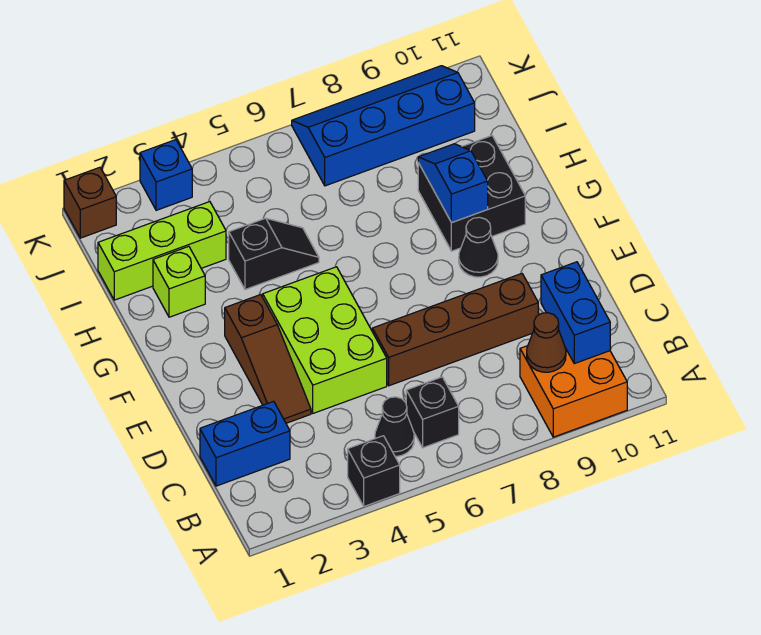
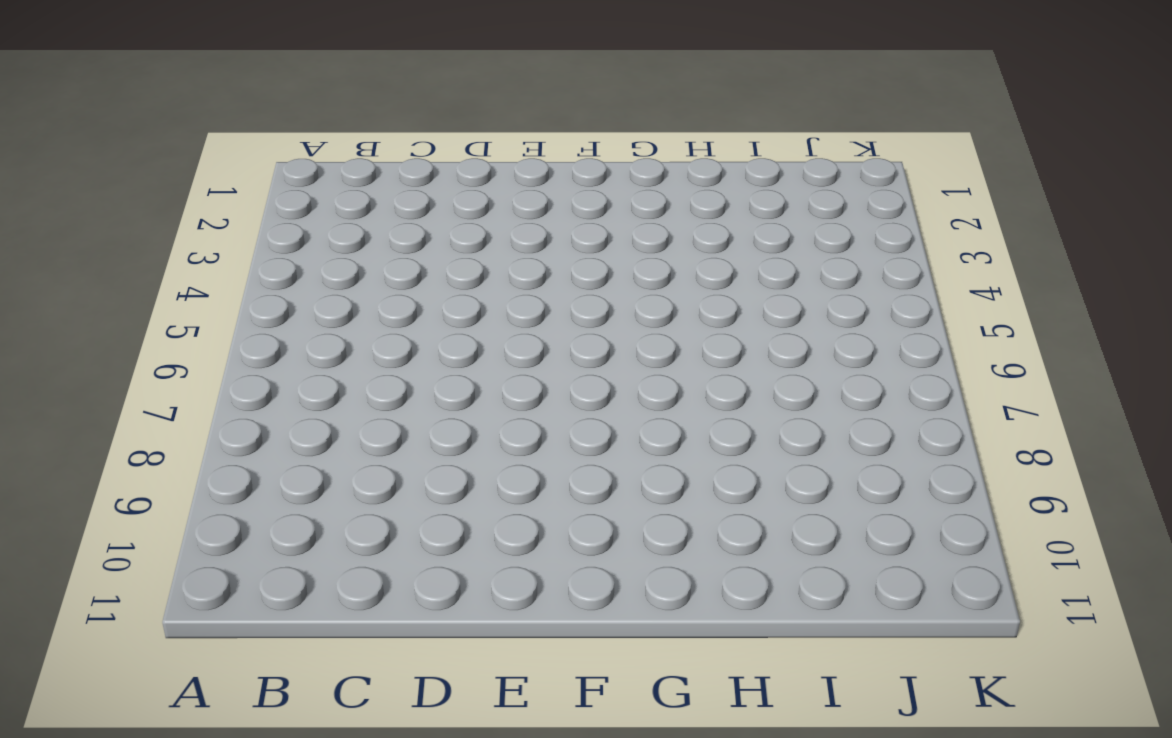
none -> black 1x1 brick [348,436,400,506]
none -> orange 2x2 brick [520,346,627,437]
none -> black 1x1 cone [375,397,414,457]

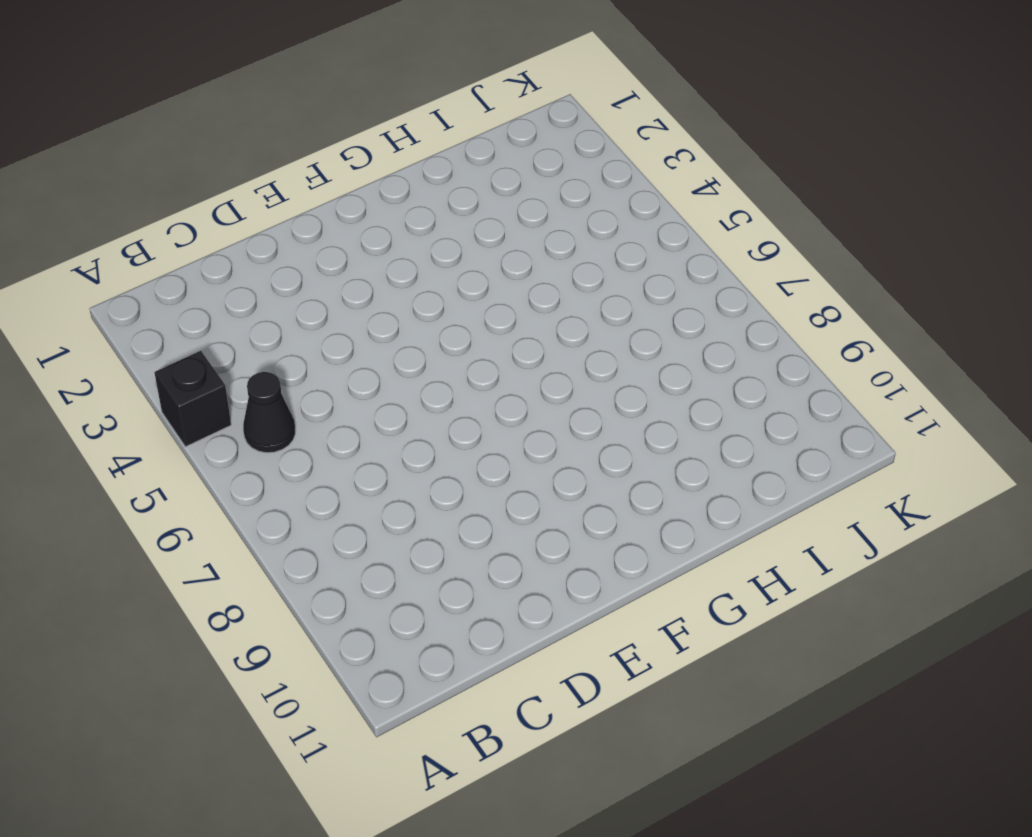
none -> orange 2x2 brick [520,346,627,437]
none -> black 1x1 brick [406,377,459,448]
none -> blue 1x2 brick [200,401,290,486]

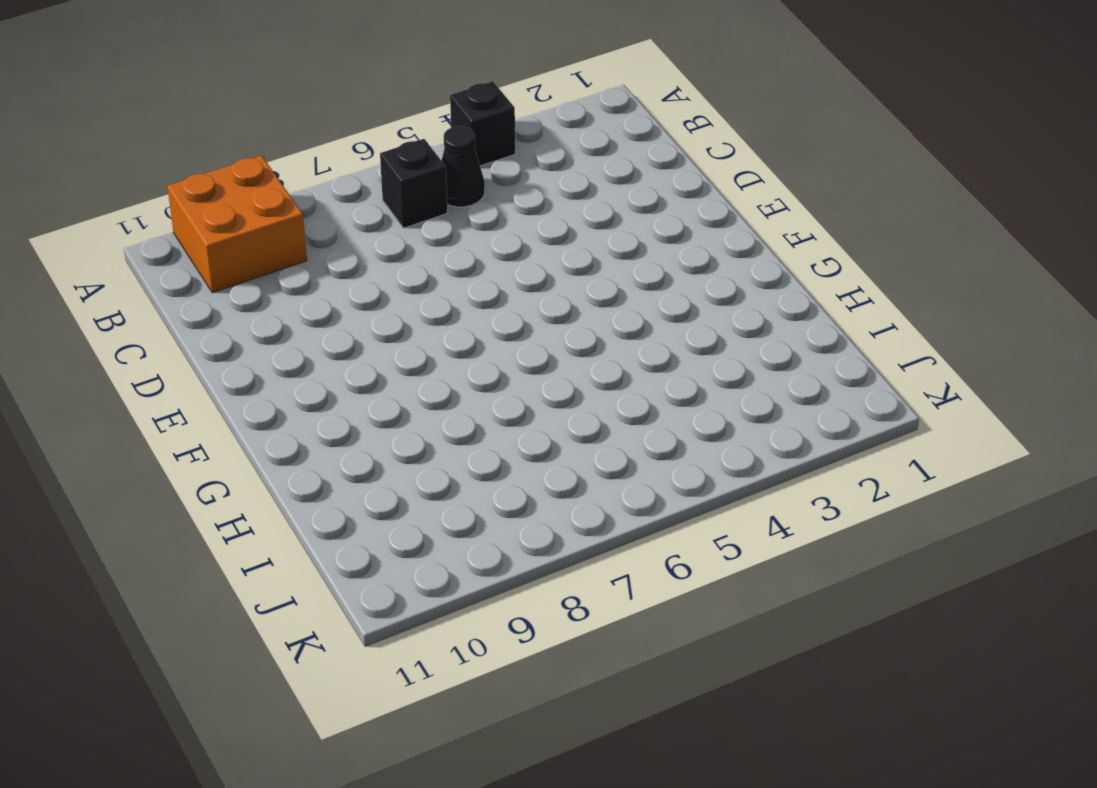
none -> blue 1x2 brick [200,401,290,486]
none -> brown 1x3 slope [225,295,311,423]
none -> lime 2x3 brick [263,267,387,413]

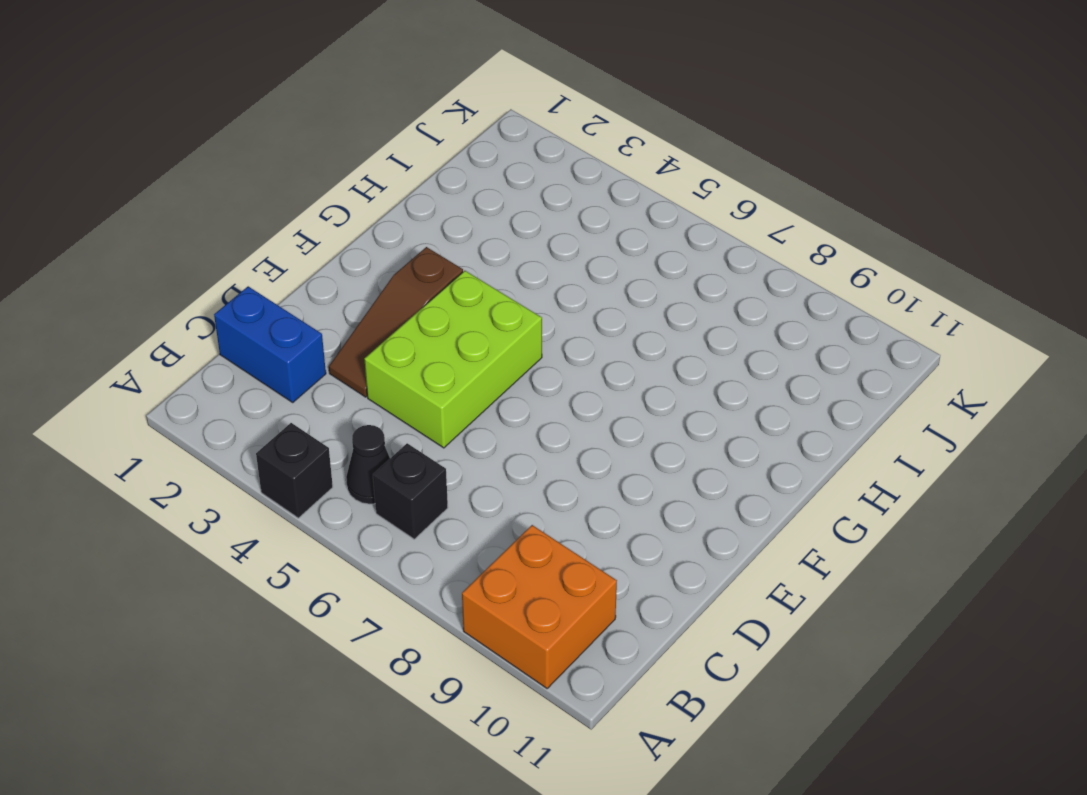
none -> brown 1x4 brick [372,274,538,386]
none -> black 1x1 cone [459,217,498,277]
none -> black 2x2 brick [418,136,525,251]

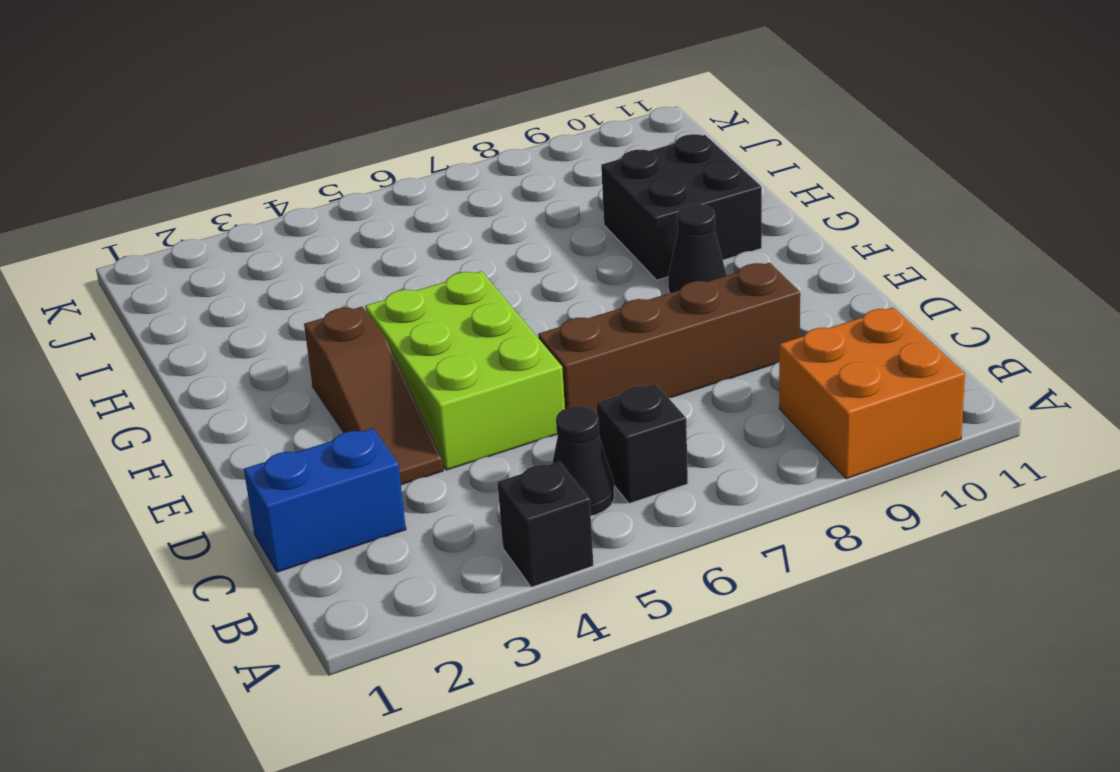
none -> lime 1x1 brick [153,246,205,317]
none -> black 1x2 slope [229,218,319,289]
none -> lime 1x3 brick [98,202,226,300]

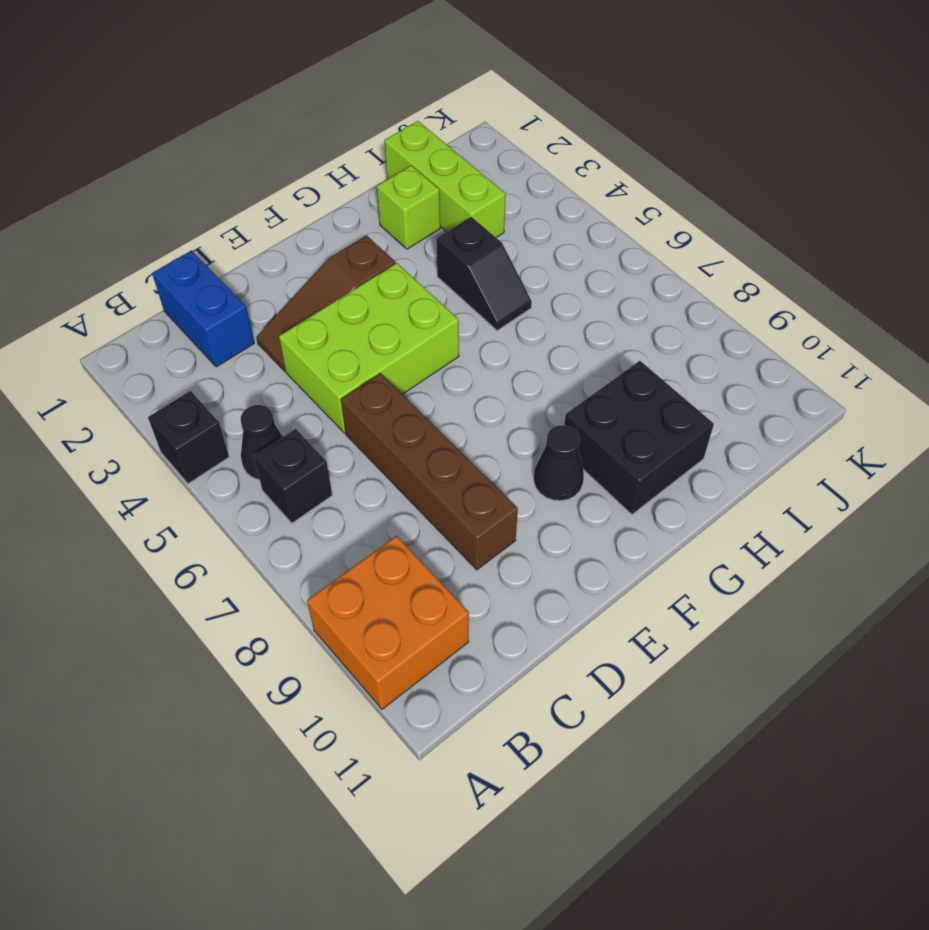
none -> blue 2x4 slope [292,66,475,186]
none -> brown 1x1 brick [64,167,116,238]
none -> blue 1x1 brick [140,140,192,210]

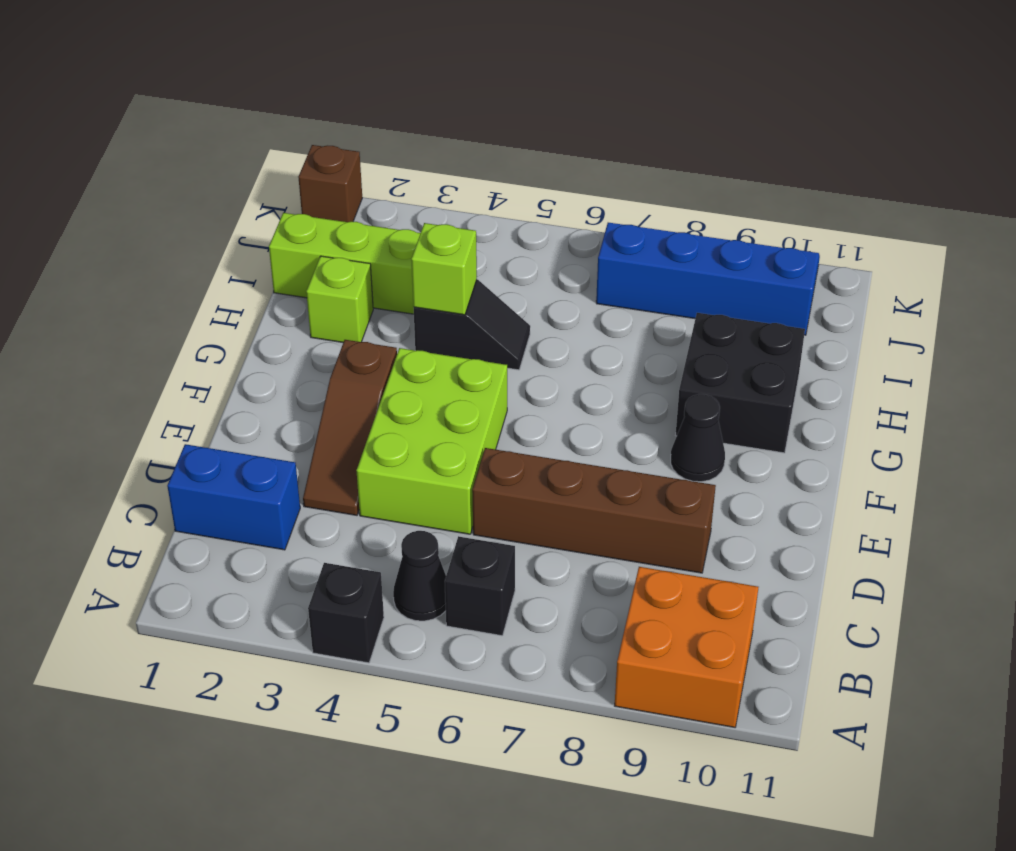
lime 1x1 brick [411,223,477,315] -> none
none -> blue 1x1 brick [140,140,192,210]
none -> brown 1x1 cone [527,313,566,372]
none -> blue 1x2 brick [541,262,610,364]

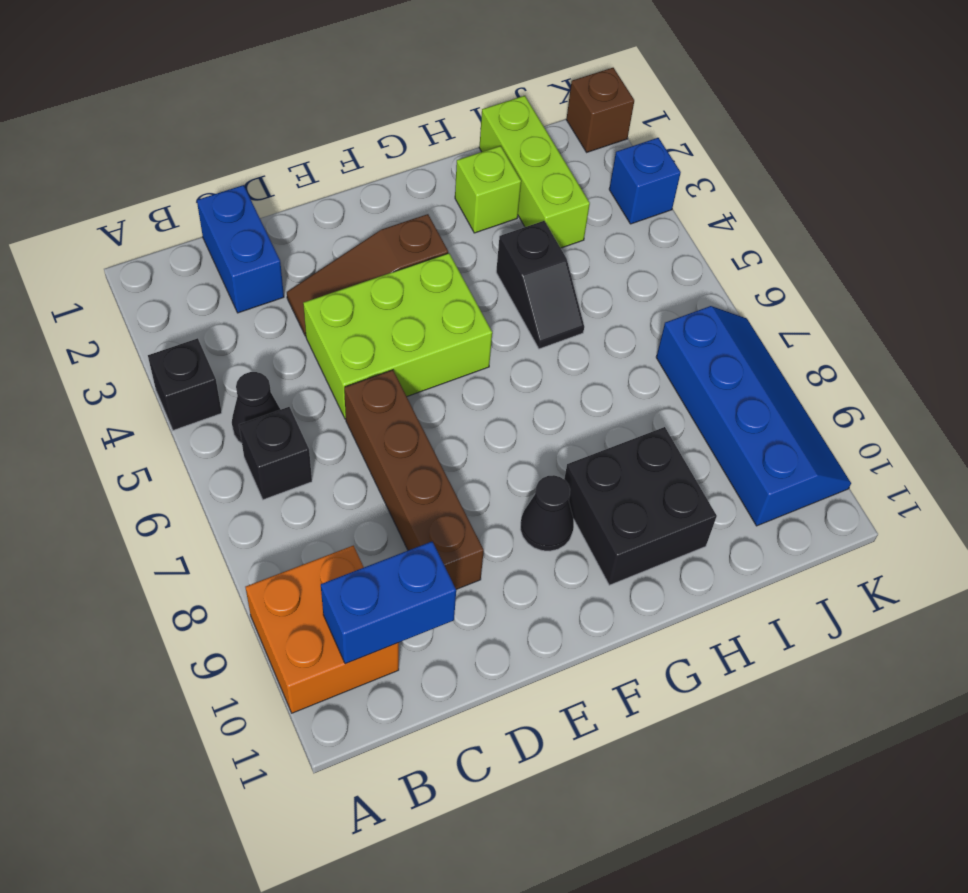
none -> brown 1x1 cone [527,313,566,372]
none -> blue 1x2 slope [418,144,488,223]

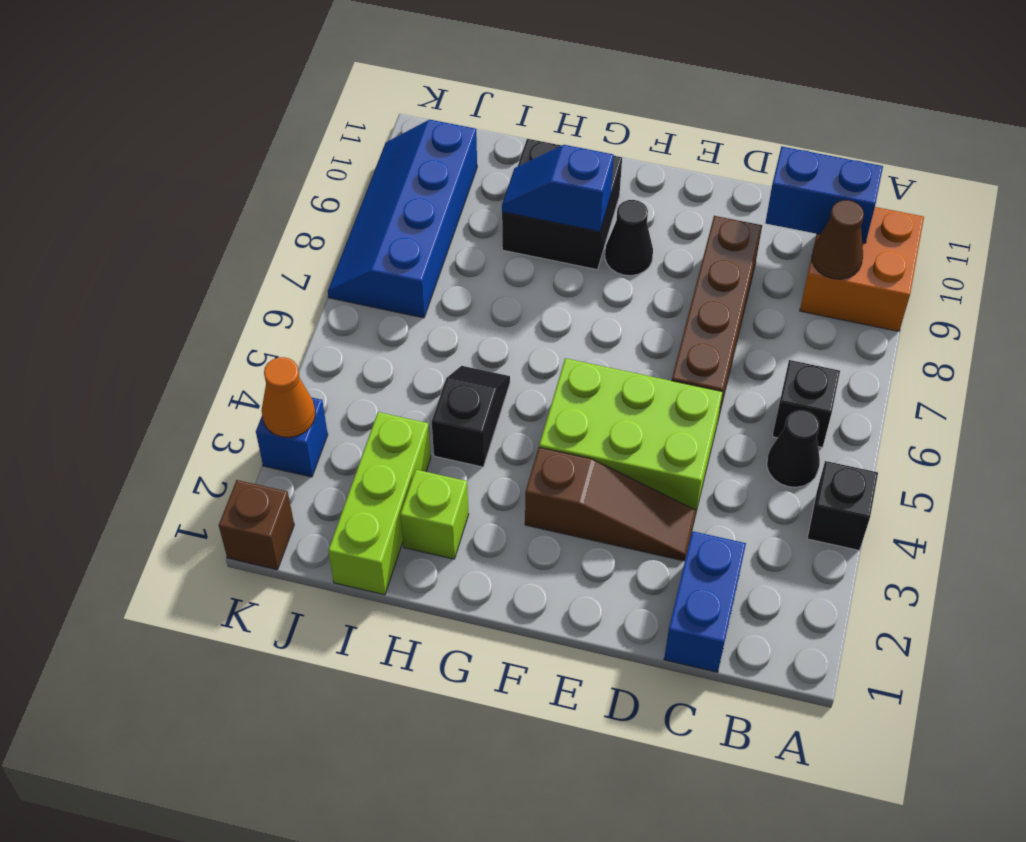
orange 1x1 cone [262,357,315,437] -> none

